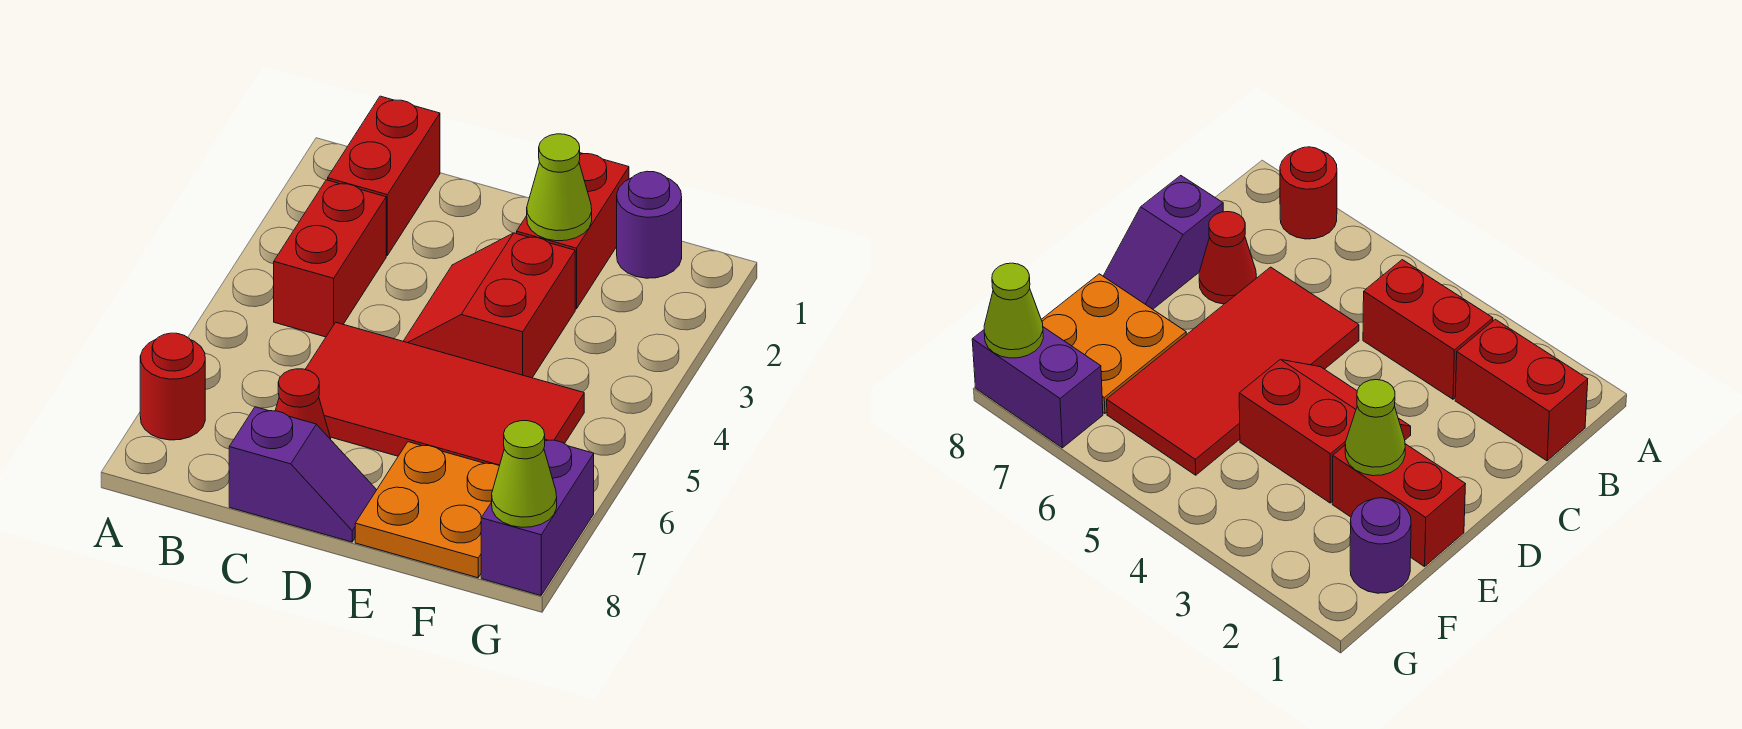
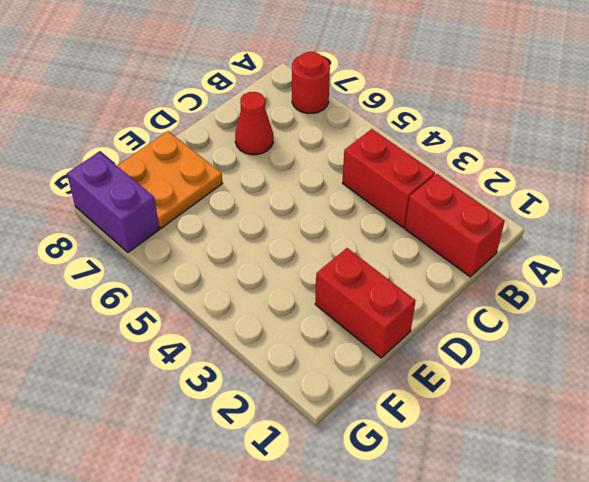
none -> red 2x4 tile [305,322,584,466]
none -> purple 1x2 slope [229,407,376,542]
none -> red 2x2 slope [403,233,575,378]

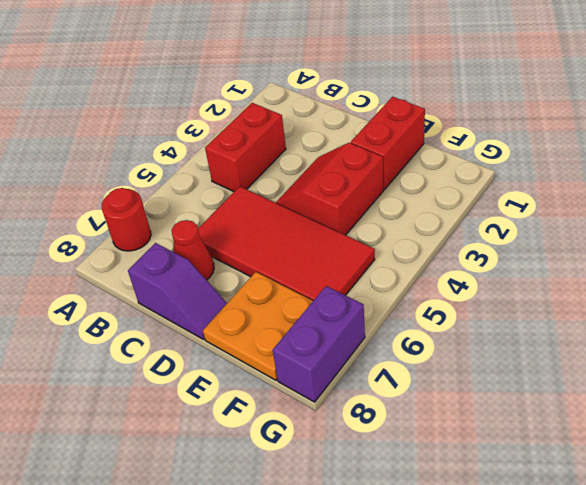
none -> red 1x2 brick [328,96,440,255]
none -> purple 1x1 round brick [617,171,682,278]
none -> lime 1x1 cone [527,134,592,241]

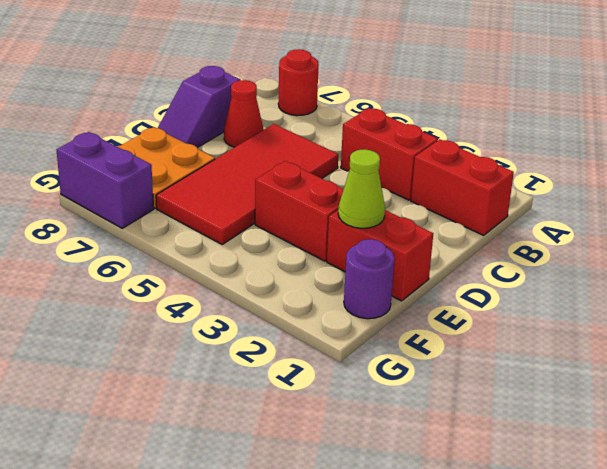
none -> lime 1x1 cone [492,421,557,527]

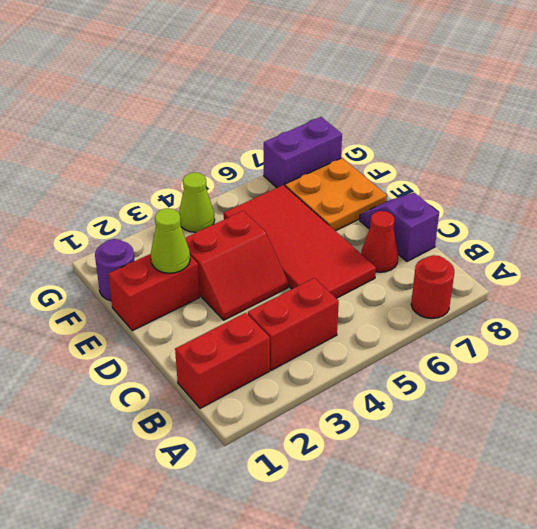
lime 1x1 cone [179,173,215,232] -> lime 1x1 cone moved to [492,421,557,527]

